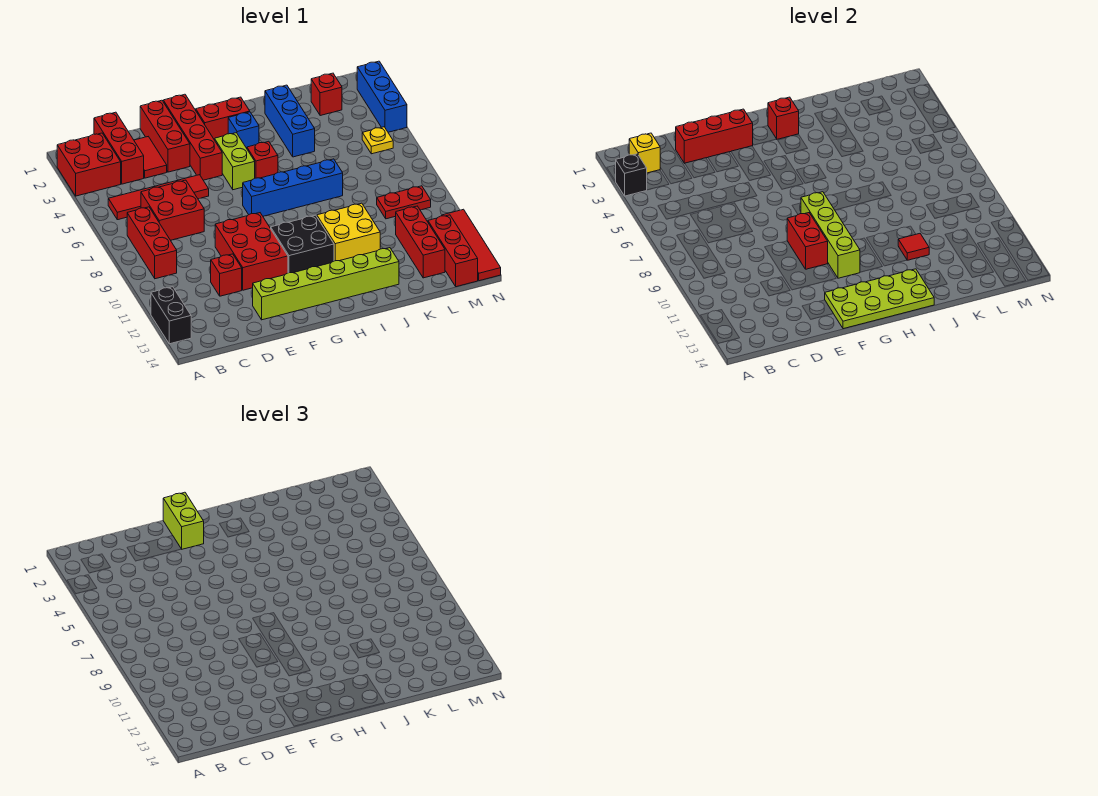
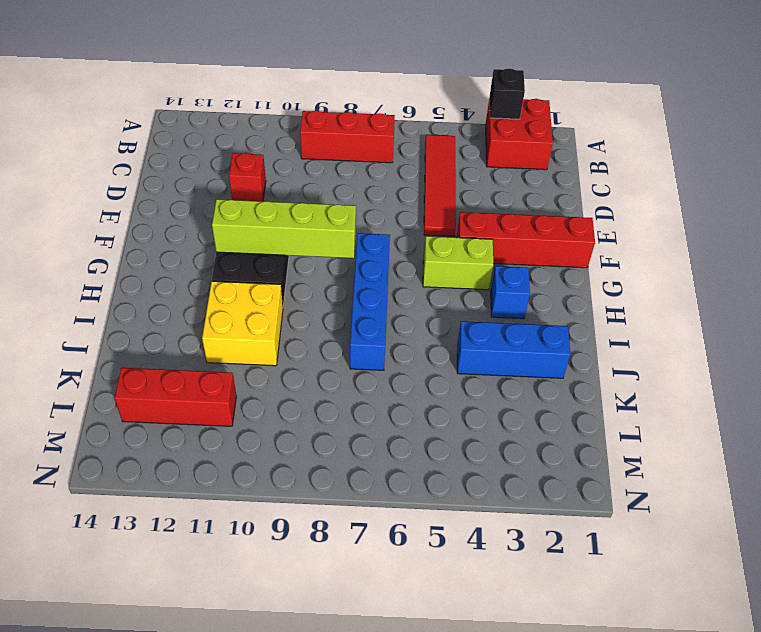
none -> black 1x2 brick [151,287,191,344]
none -> red 1x3 brick [94,112,144,184]
none -> red 2x2 brick [141,180,204,240]
none -> red 1x2 tile [134,137,167,178]

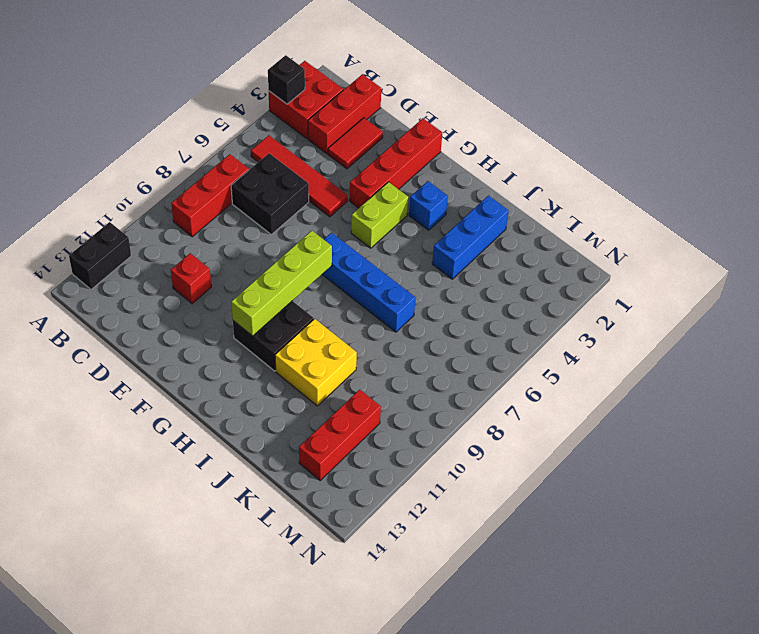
black 2x2 brick [231,153,309,234] -> red 2x2 brick [141,180,204,240]
none -> red 1x3 brick [140,100,190,172]
none -> red 2x3 brick [215,213,288,290]
none -> lime 1x6 brick [253,248,399,320]
none -> red 1x2 brick [196,97,250,140]

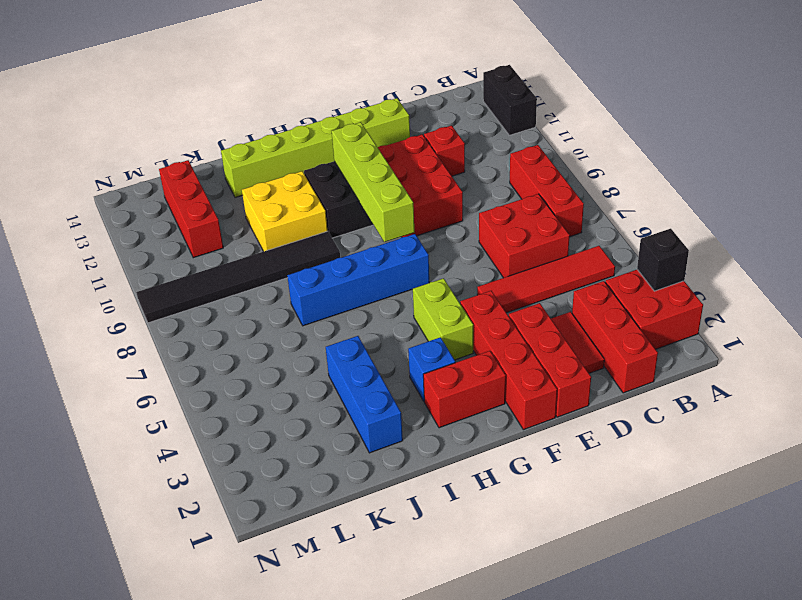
black 1x6 tile [136,231,340,323] -> red 1x2 plate [377,186,431,219]
none -> red 1x1 brick [247,141,278,178]
none -> red 1x1 brick [311,73,342,116]
none -> yellow 1x1 plate [362,127,393,154]
none -> red 1x3 brick [428,215,478,287]

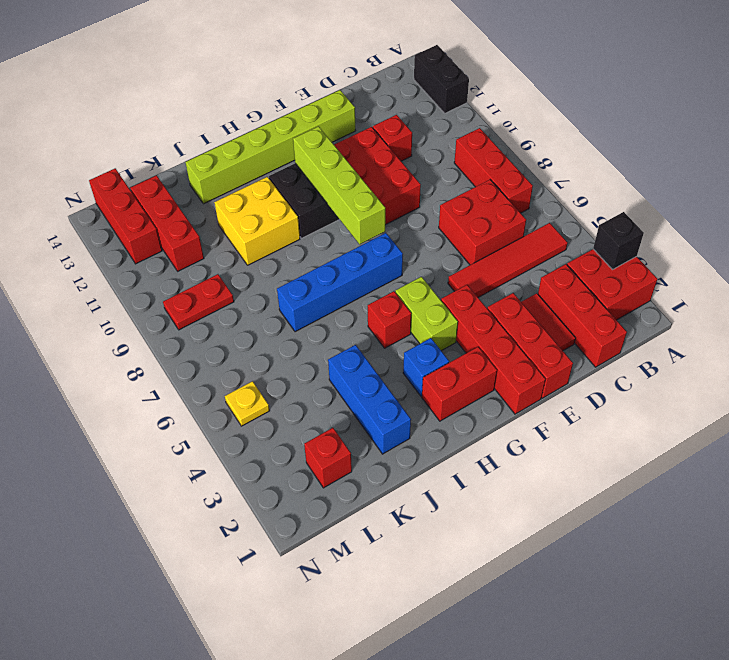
none -> blue 1x3 brick [357,61,407,132]
none -> red 1x4 tile [442,209,501,281]
none -> yellow 1x1 brick [629,133,660,173]
none -> red 1x3 brick [676,109,753,163]

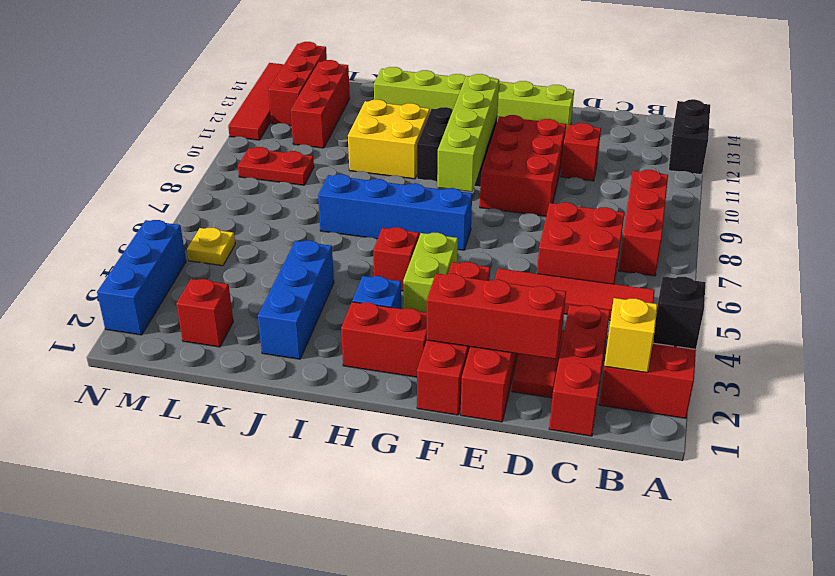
none -> red 1x2 brick [787,213,828,269]
none -> lime 2x4 plate [825,269,934,329]
none -> red 1x1 brick [768,97,799,139]
none -> red 1x1 tile [898,234,929,260]

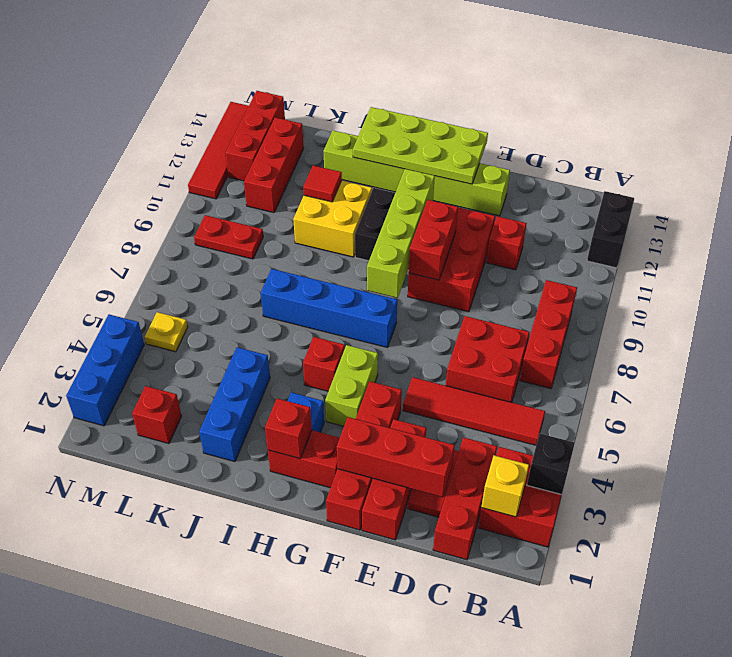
none -> lime 1x2 brick [163,492,204,549]

